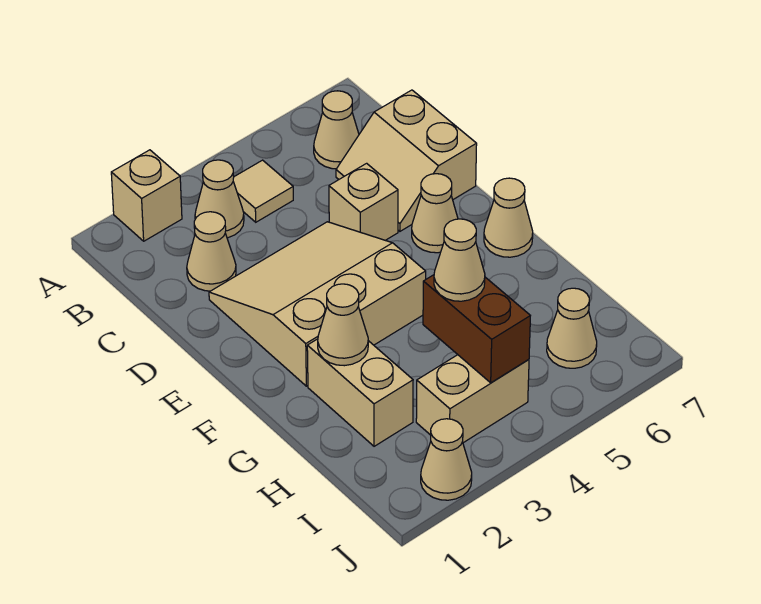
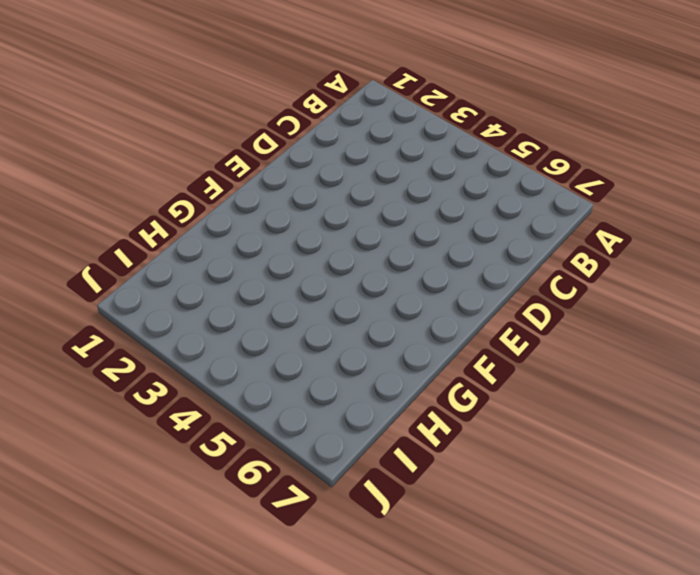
none -> tan 1x1 brick [111,150,182,241]
none -> tan 1x1 cone [195,160,244,238]
none -> tan 1x1 tile [233,160,293,222]

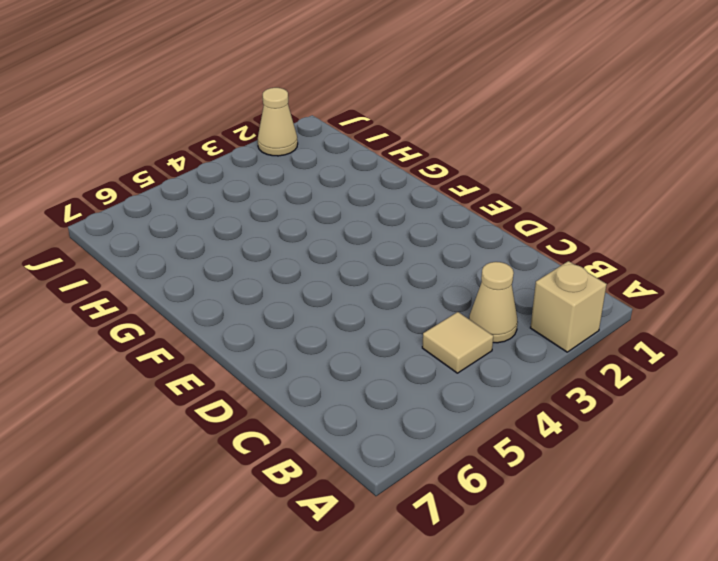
none -> tan 1x1 cone [314,91,359,169]
none -> tan 1x1 cone [187,212,236,291]
none -> tan 2x2 slope [336,90,477,231]

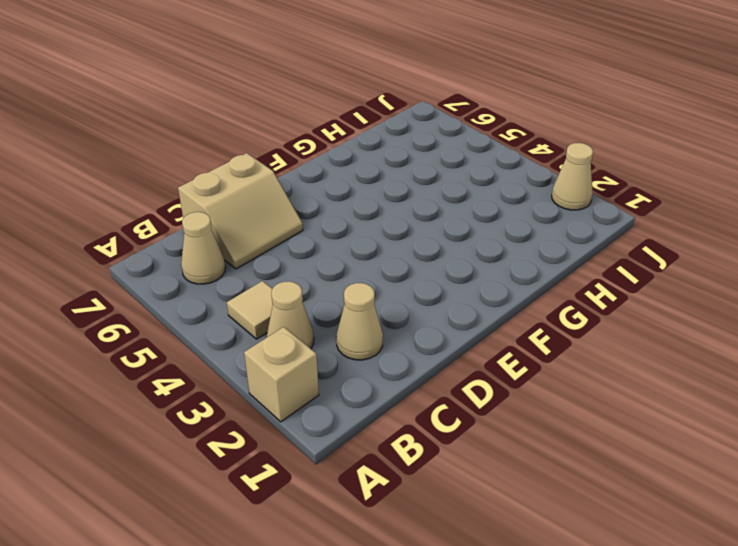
none -> tan 3x3 slope [209,222,426,386]
none -> tan 1x1 brick [329,163,398,240]
none -> tan 1x1 cone [412,174,458,253]

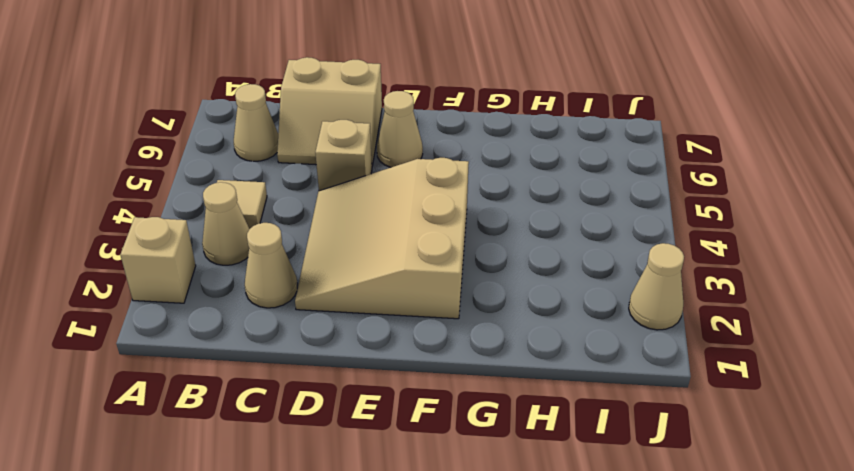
none -> tan 1x1 cone [484,178,533,257]
none -> tan 1x2 brick [307,339,413,446]
none -> tan 1x2 brick [416,355,529,443]

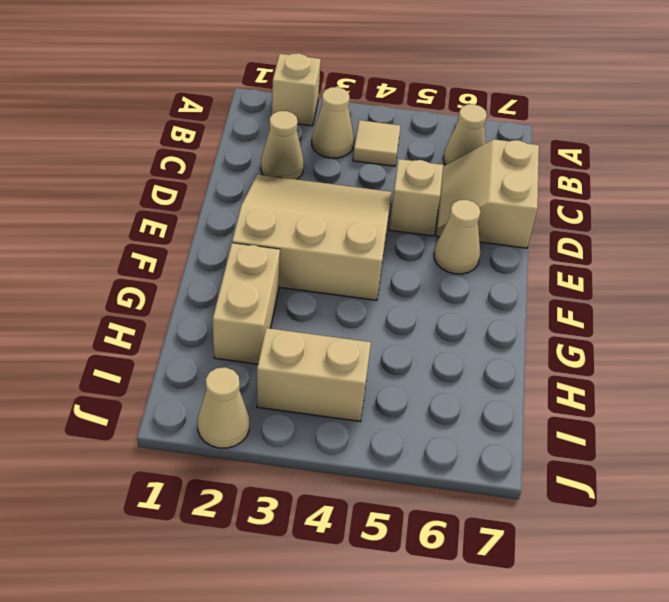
none -> tan 1x1 cone [484,178,533,257]
none -> tan 1x1 cone [547,288,597,368]
none -> tan 1x1 cone [318,284,368,366]

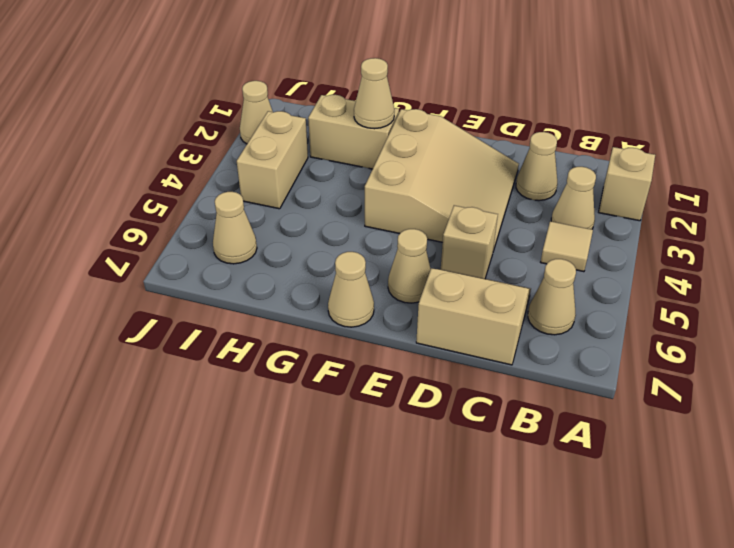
none -> brown 1x2 brick [423,275,530,383]
none -> tan 1x1 cone [434,219,485,301]

